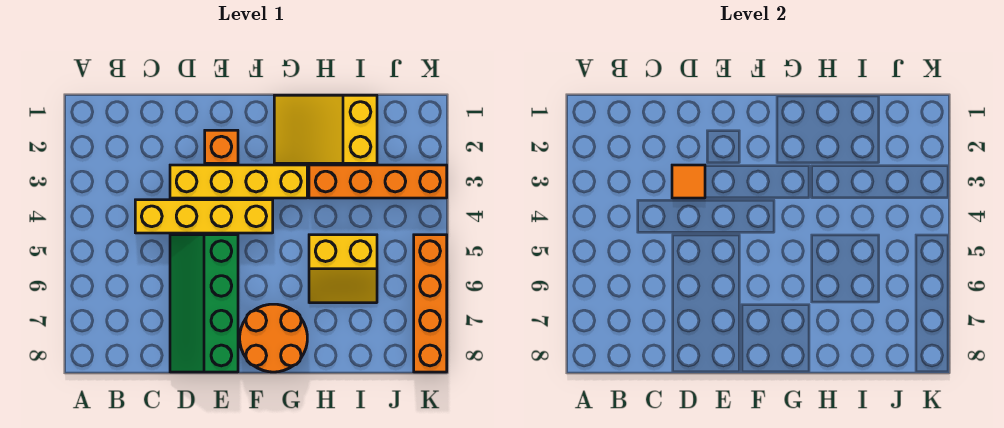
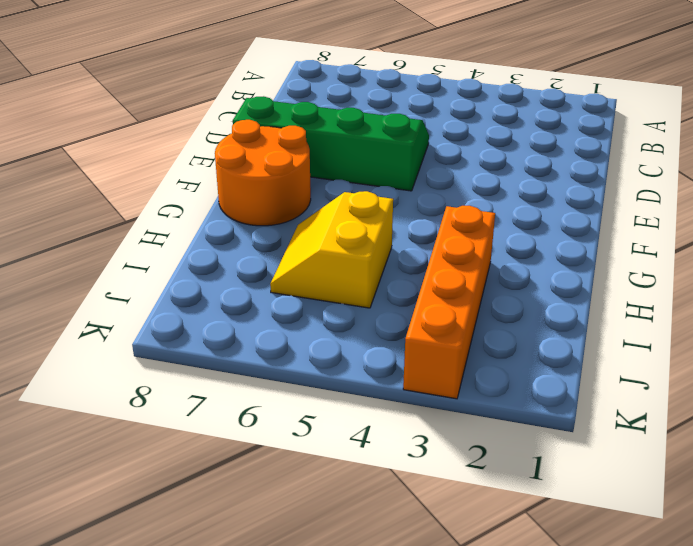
none -> yellow 1x4 brick [135,200,273,233]
none -> yellow 1x4 brick [170,165,307,198]

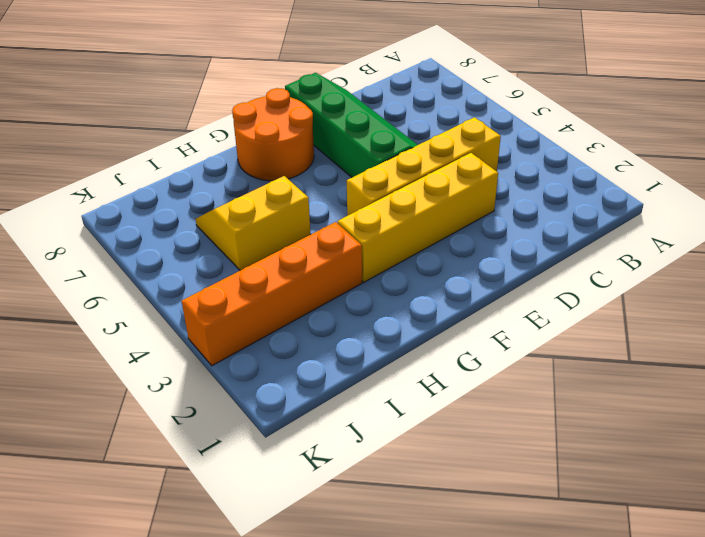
none -> orange 1x1 brick [205,130,238,163]
none -> yellow 2x3 slope [274,95,377,163]

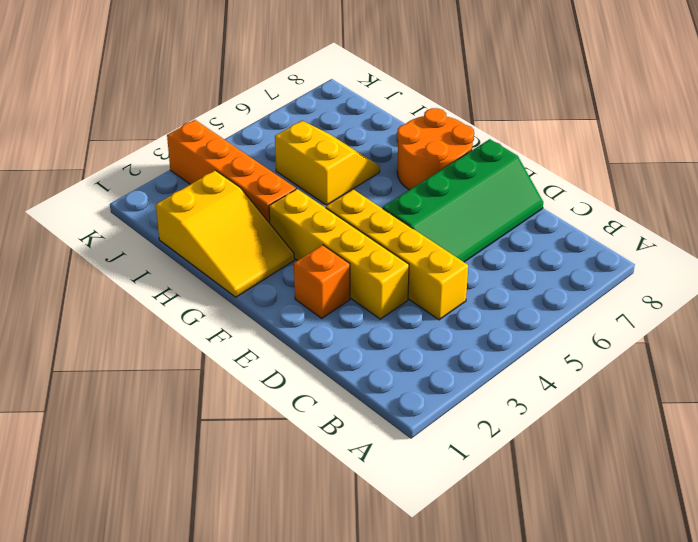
none -> orange 1x4 brick [414,235,447,372]
none -> orange 1x1 tile [672,165,705,198]

